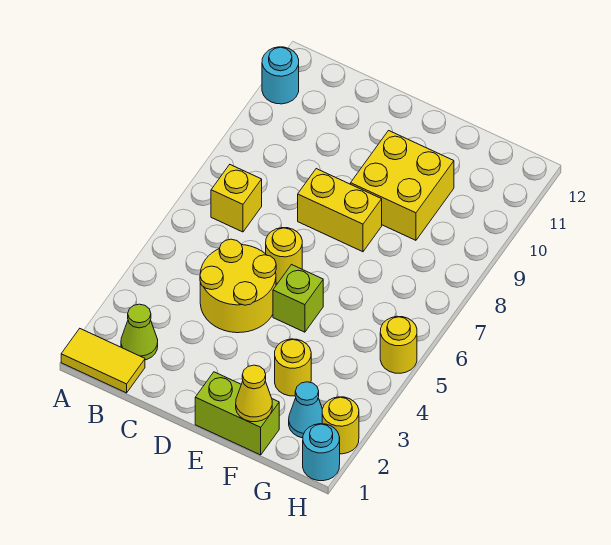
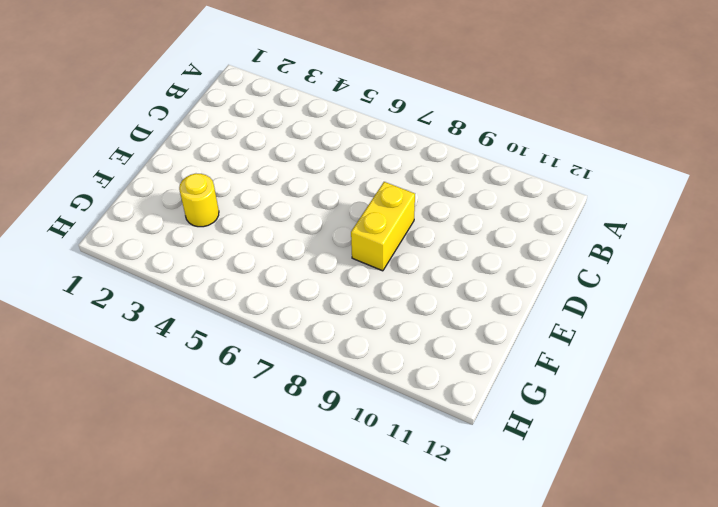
none -> yellow 1x2 tile [61,329,145,393]
none -> cyan 1x1 round brick [262,47,299,104]
none -> lime 1x1 cone [121,304,158,360]

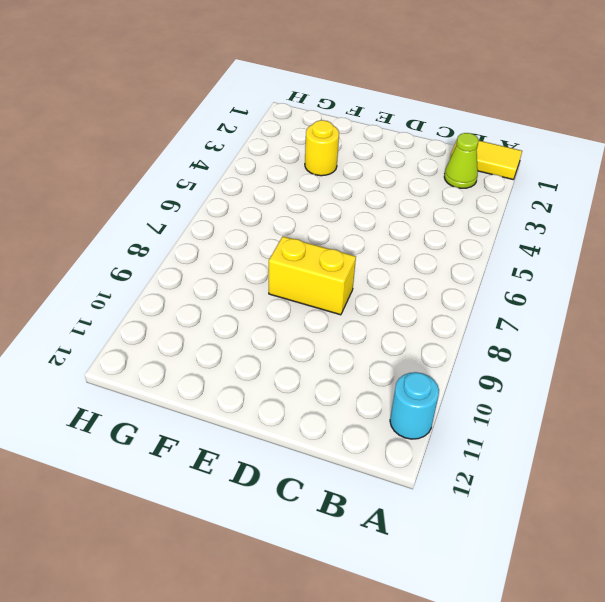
none -> yellow 1x1 brick [211,165,262,232]
none -> yellow 2x2 round brick [200,239,276,333]
none -> yellow 1x1 round brick [266,228,302,284]

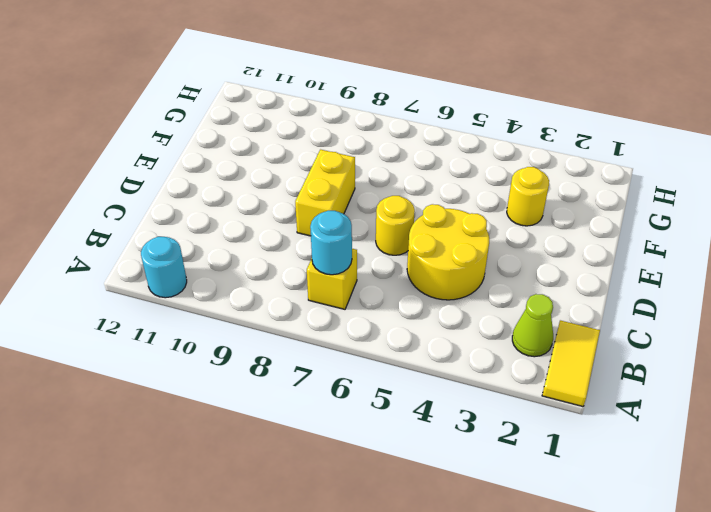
cyan 1x1 round brick [310,211,352,275] -> cyan 1x1 round brick moved to [303,424,340,481]
none -> lime 1x2 brick [195,372,279,455]
none -> lime 1x1 brick [273,265,323,332]
none -> yellow 2x2 brick [351,131,454,240]

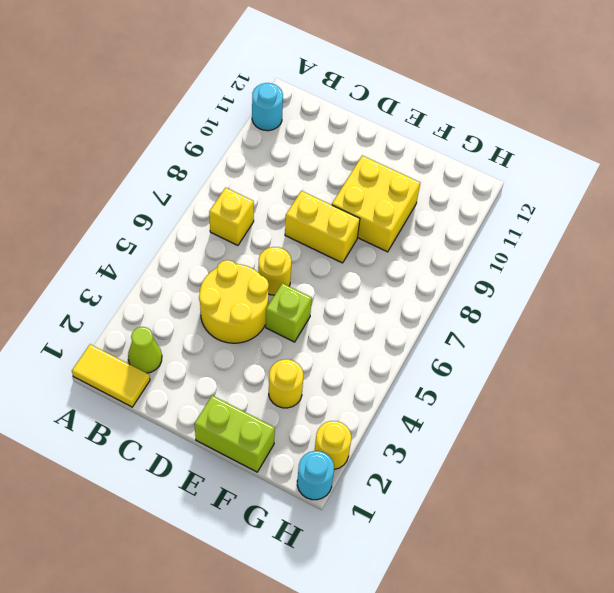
none -> cyan 1x1 cone [289,382,322,438]
none -> yellow 1x1 round brick [380,316,417,373]
none -> yellow 1x1 cone [236,365,272,422]

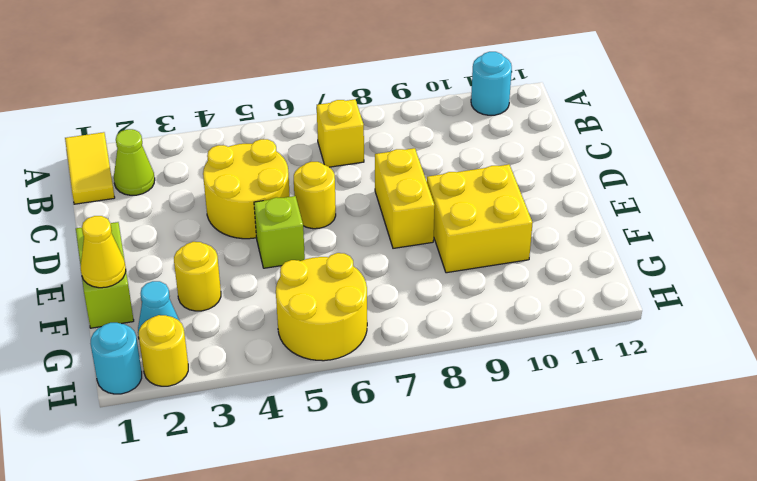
yellow 2x2 round brick [276,253,367,361] -> yellow 1x1 round brick [380,316,417,373]

